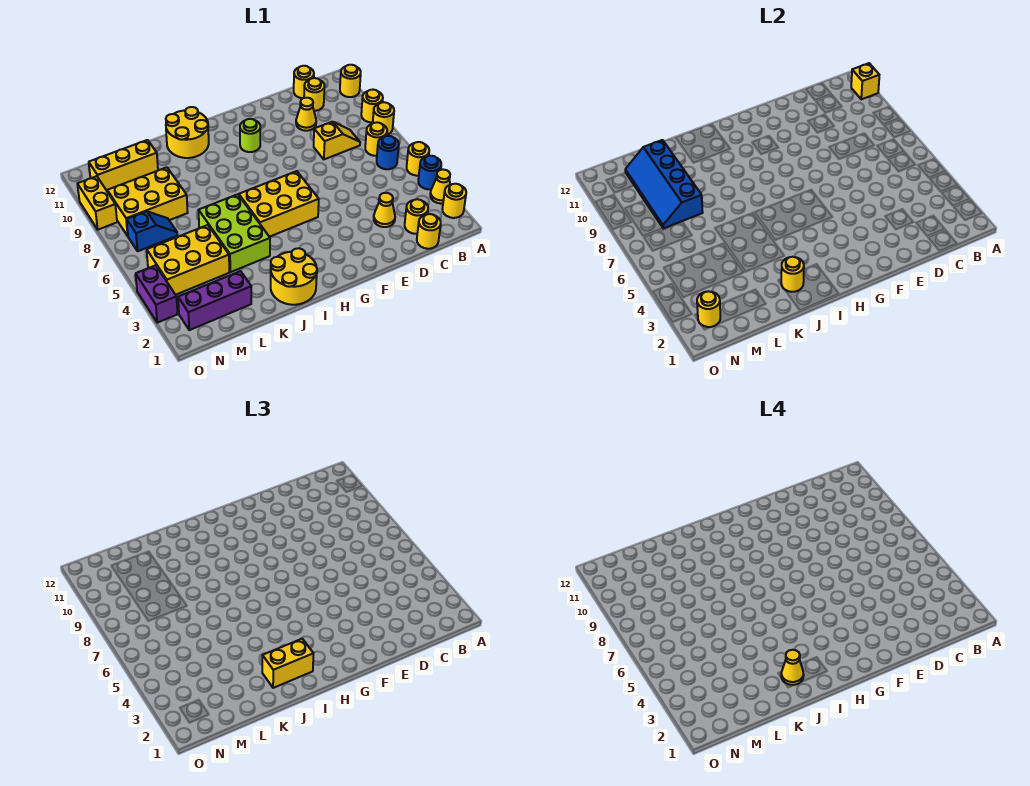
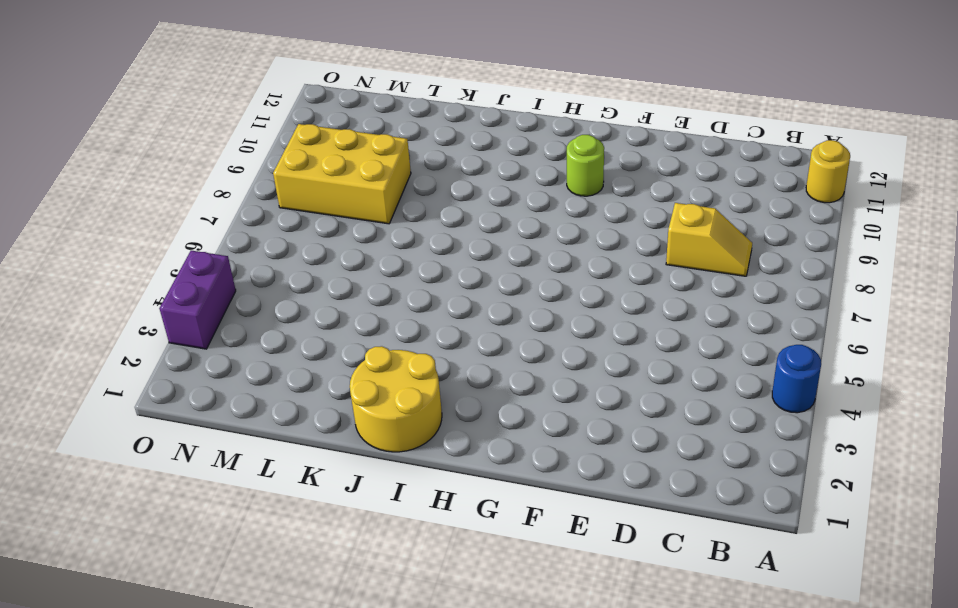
none -> yellow 1x1 round brick [442,184,466,218]
none -> yellow 1x1 cone [430,170,450,204]
none -> yellow 1x1 round brick [407,142,429,176]
none -> yellow 1x1 round brick [373,102,394,135]

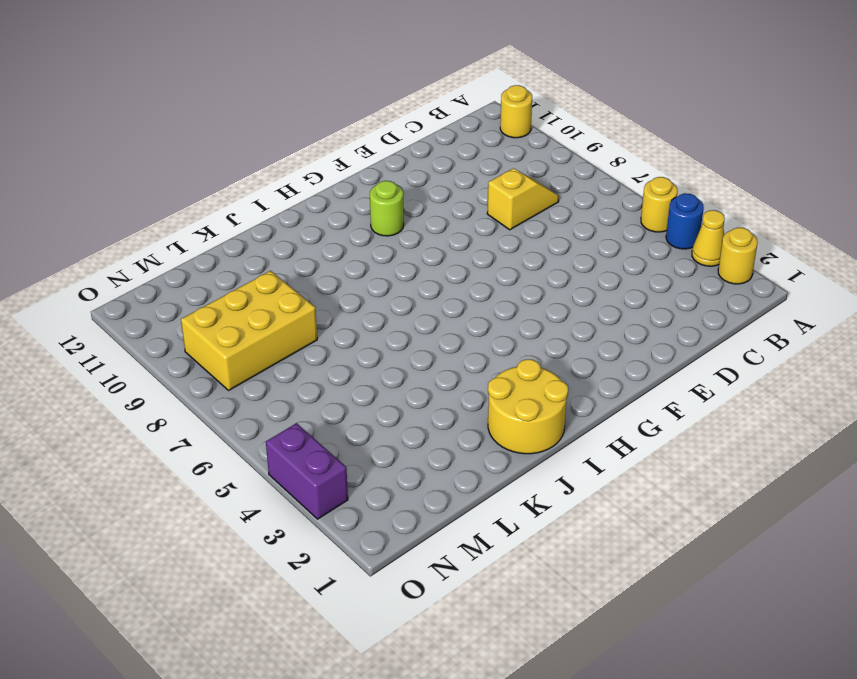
none -> yellow 1x1 round brick [373,102,394,135]
none -> yellow 1x1 round brick [361,90,383,122]
none -> blue 1x1 round brick [377,136,399,169]
none -> yellow 1x1 round brick [365,122,387,156]

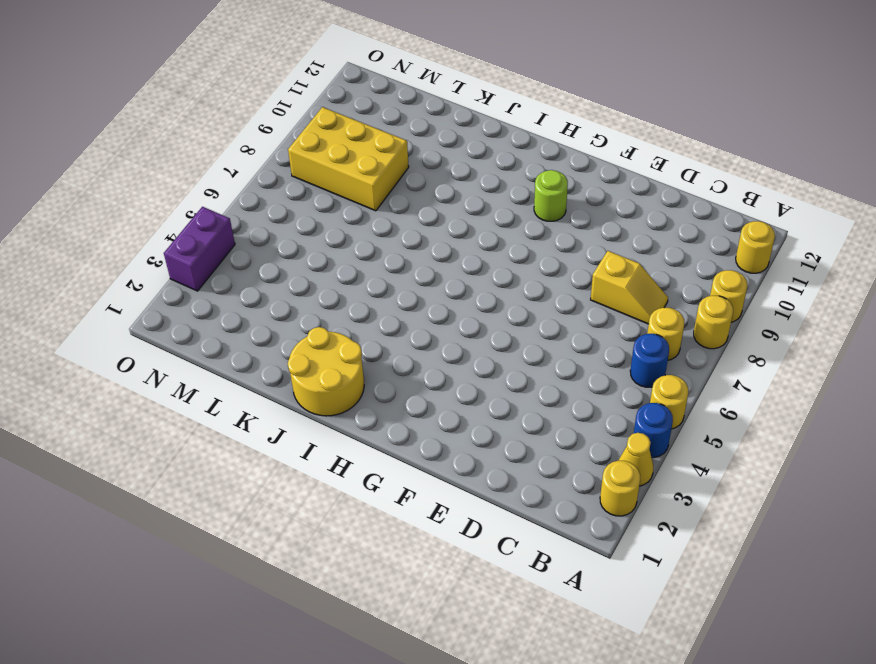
none -> yellow 1x1 round brick [417,214,441,249]
none -> yellow 1x1 round brick [405,199,428,234]
none -> yellow 1x1 round brick [304,78,325,111]
none -> yellow 1x1 round brick [294,66,314,98]

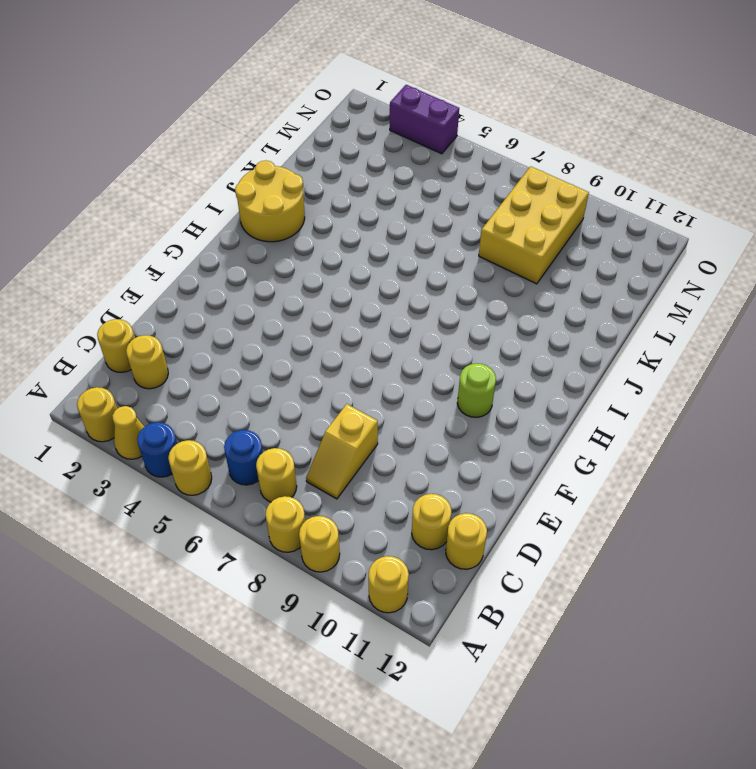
none -> yellow 1x1 cone [374,193,395,227]
none -> yellow 1x1 cone [296,98,316,131]
none -> yellow 2x3 brick [239,171,319,237]
none -> yellow 2x2 round brick [166,107,209,158]

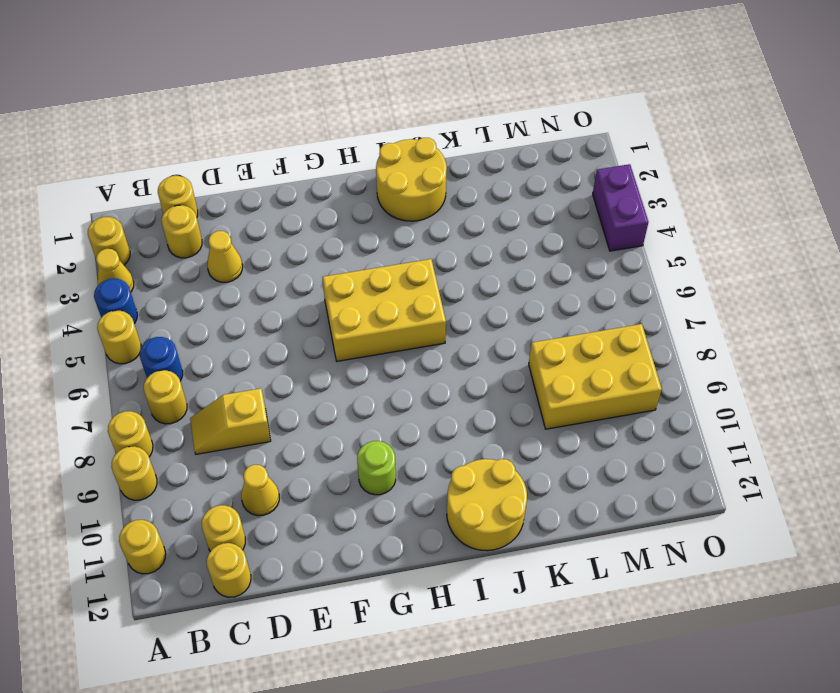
none -> lime 2x3 brick [198,194,270,272]
none -> purple 1x3 brick [178,271,251,330]
none -> yellow 2x3 brick [147,225,229,295]
none -> yellow 1x3 brick [89,140,158,191]

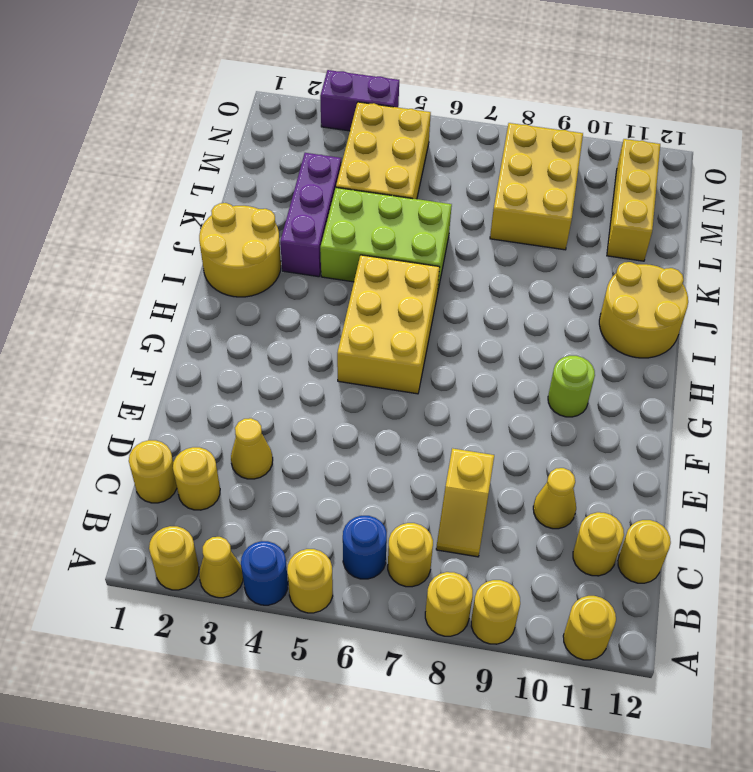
purple 1x3 brick [280,153,341,277] -> purple 1x3 brick moved to [178,271,251,330]
none -> blue 1x2 slope [127,211,177,251]
none -> yellow 1x2 brick [77,176,117,230]
none -> yellow 1x1 brick [851,63,879,99]
none -> yellow 1x1 round brick [781,257,804,292]

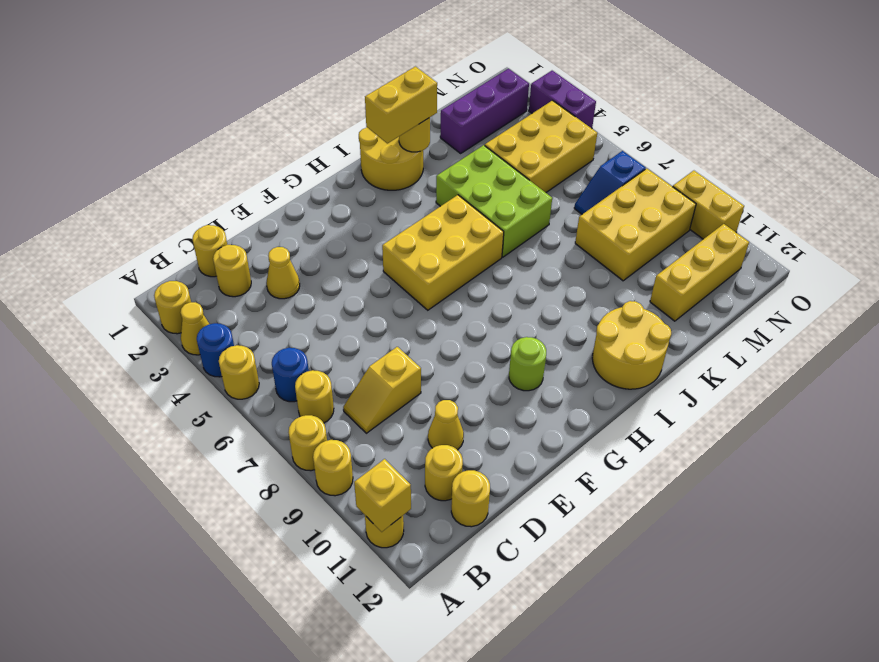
none -> blue 2x4 slope [625,140,703,228]
none -> yellow 1x1 round brick [697,291,720,327]
none -> yellow 1x1 cone [781,650,804,685]

